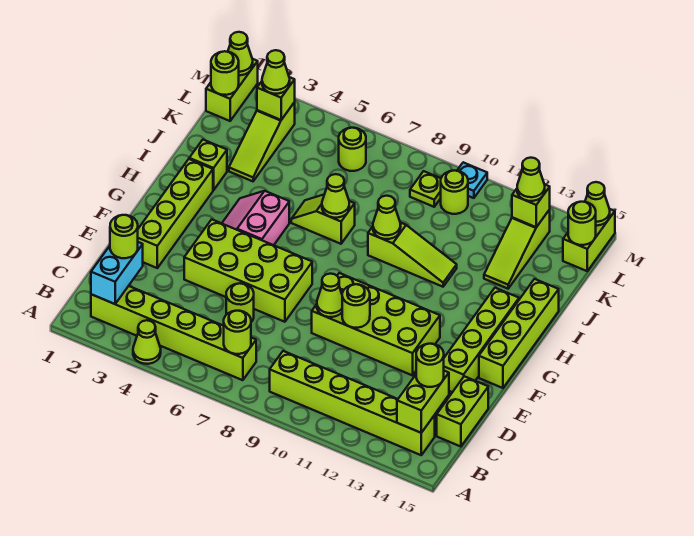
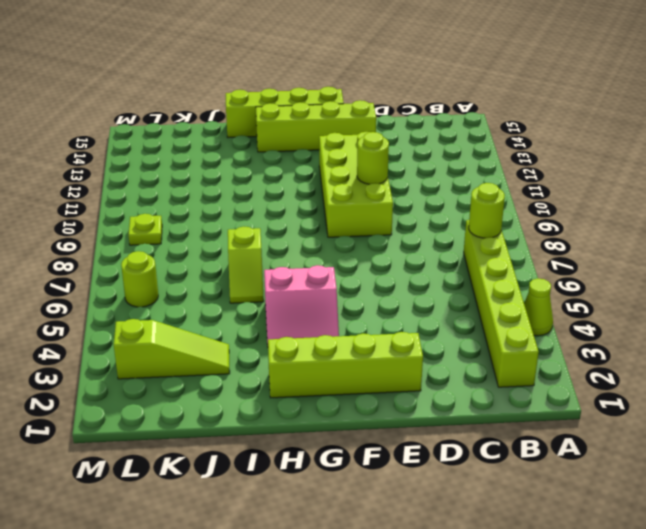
none -> lime 1x6 brick [270,351,435,455]
none -> lime 1x2 brick [437,376,488,447]
none -> lime 1x1 round brick [226,283,254,322]
none -> lime 2x4 brick [184,220,312,322]

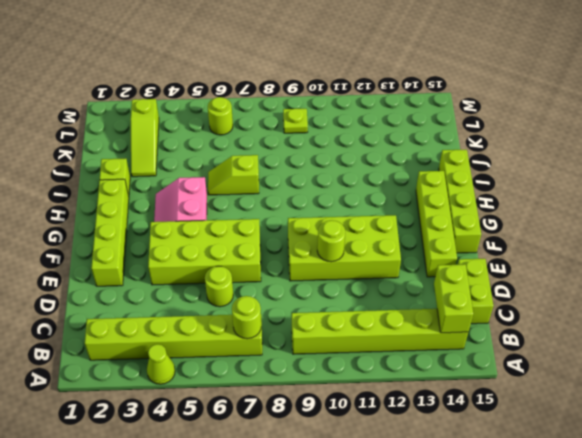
none -> lime 1x3 slope [368,223,457,287]
none -> lime 1x3 slope [484,210,550,289]
none -> lime 1x2 brick [206,59,258,121]
none -> lime 1x1 round brick [441,170,468,214]

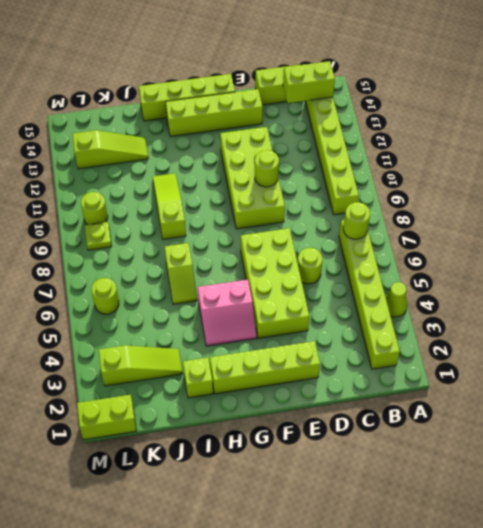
none -> lime 1x2 brick [563,209,615,271]
none -> cyan 1x1 plate [457,162,487,198]
none -> cyan 1x2 brick [91,242,143,304]
none -> lime 1x1 cone [317,274,342,317]

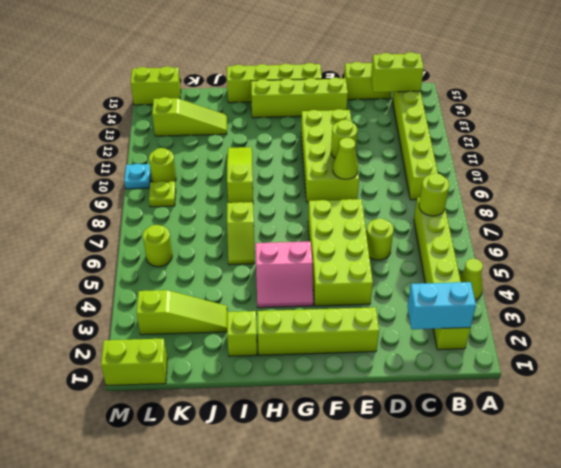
none -> lime 1x1 cone [322,174,349,218]
none -> lime 1x1 cone [373,196,401,239]
none -> lime 1x1 round brick [211,51,239,95]
none -> lime 1x1 brick [257,77,295,120]

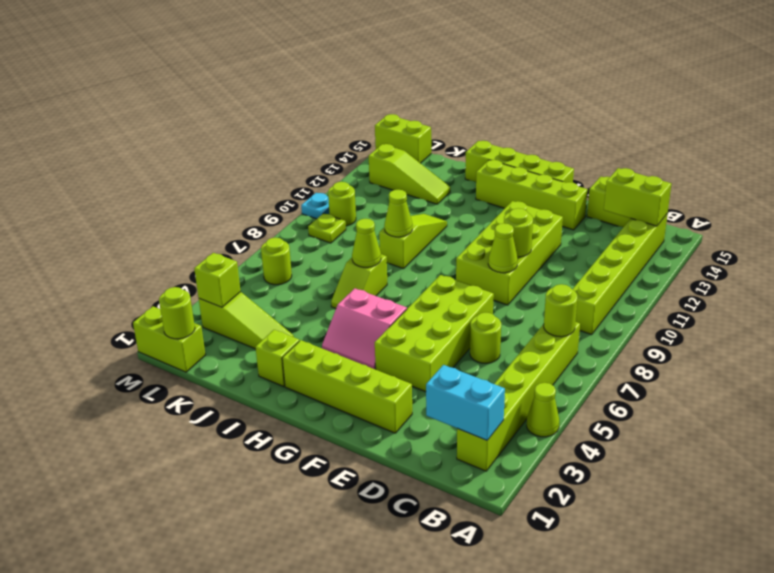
none -> lime 1x1 brick [512,185,550,227]
none -> lime 1x1 round brick [568,202,596,245]
none -> lime 1x1 cone [228,32,253,75]
none -> lime 1x1 cone [585,182,610,226]

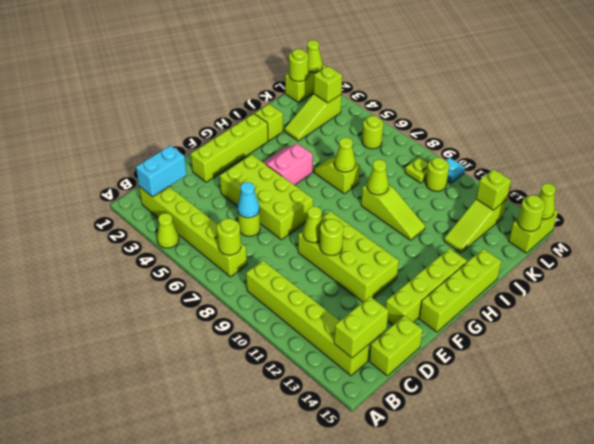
cyan 1x1 cone [238,182,260,218] -> none
none -> lime 1x1 round brick [110,215,138,258]
none -> lime 1x1 round brick [416,344,444,387]
none -> lime 1x1 cone [262,50,290,94]
none -> lime 1x1 cone [517,158,545,201]

